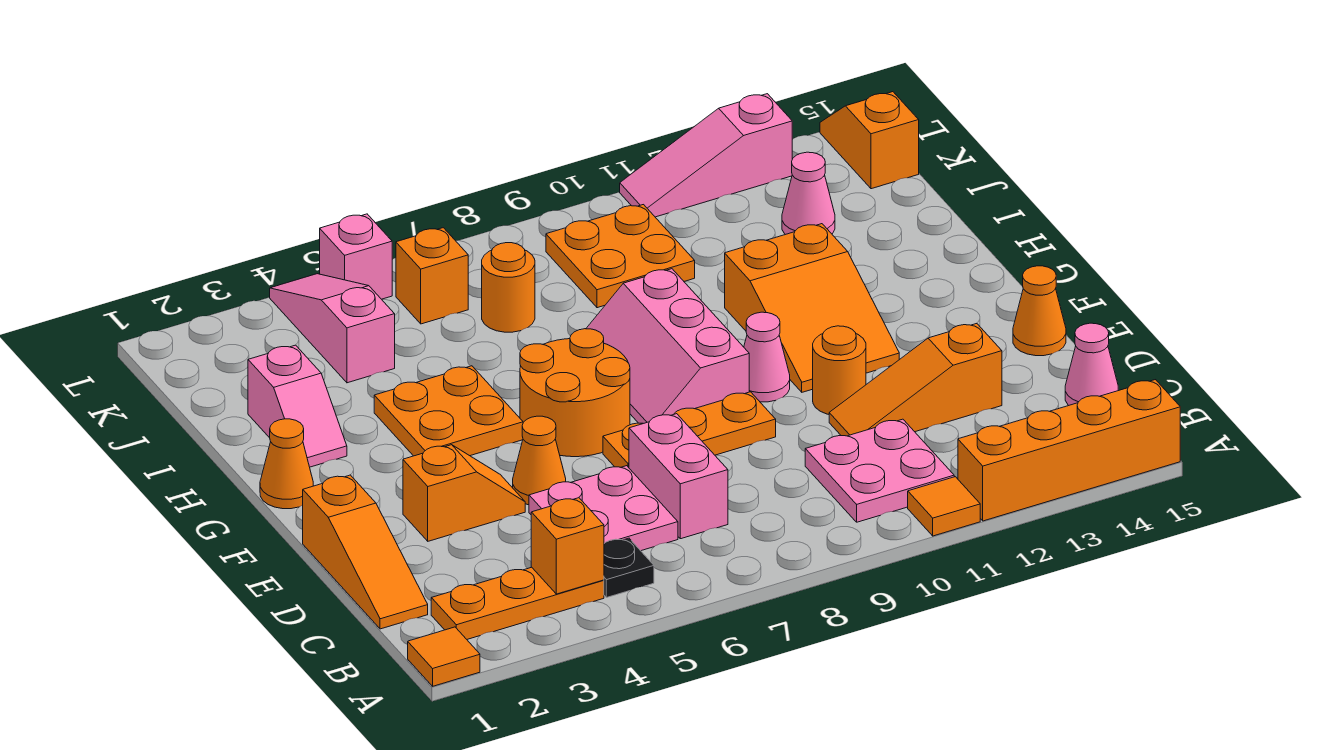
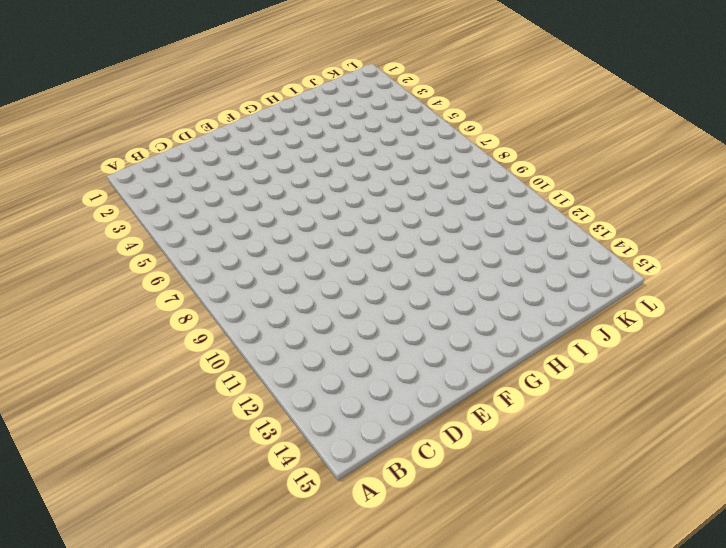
none -> orange 1x1 tile [408,627,480,686]
none -> orange 1x1 tile [908,477,980,536]
none -> orange 1x4 brick [958,380,1180,521]
none -> orange 1x3 plate [431,567,604,639]

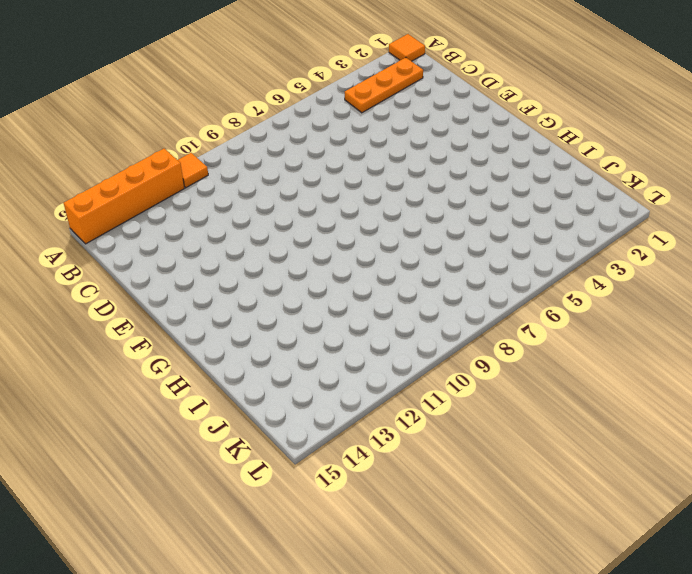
none -> black 1x1 plate [604,538,654,598]
none -> pink 2x2 plate [805,419,954,522]
none -> orange 1x3 slope [303,475,428,629]
none -> pink 2x2 plate [529,466,678,551]

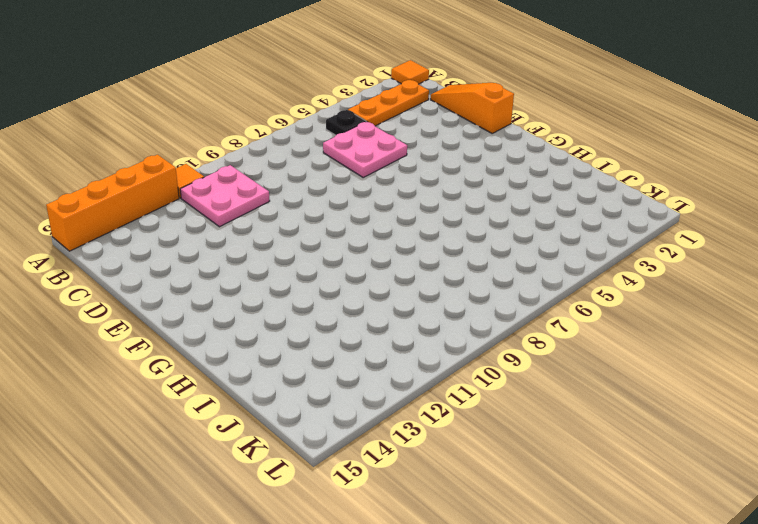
none -> pink 1x2 brick [629,414,728,539]
none -> pink 1x1 cone [1065,323,1118,405]
none -> orange 1x3 slope [829,323,1002,436]
none -> orange 1x2 slope [403,445,525,541]

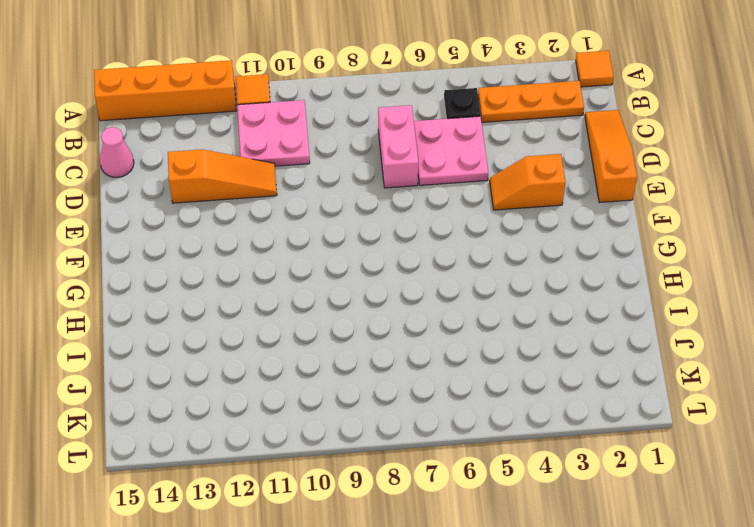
none -> orange 1x1 cone [513,416,566,505]
none -> orange 1x3 plate [603,392,776,468]
none -> orange 1x1 round brick [813,326,866,414]
none -> orange 1x1 cone [1013,266,1066,356]

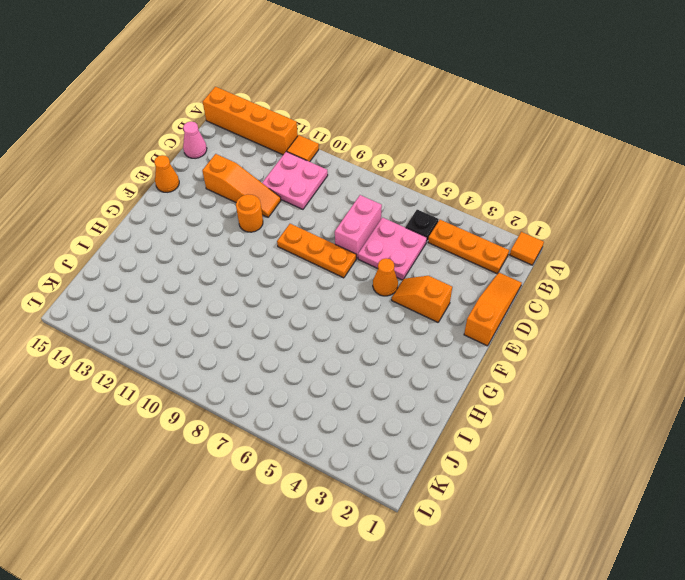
none -> orange 2x2 round brick [520,329,630,457]
none -> pink 2x3 slope [586,269,749,424]
none -> pink 1x1 cone [744,312,790,402]
none -> orange 2x3 slope [725,224,899,392]

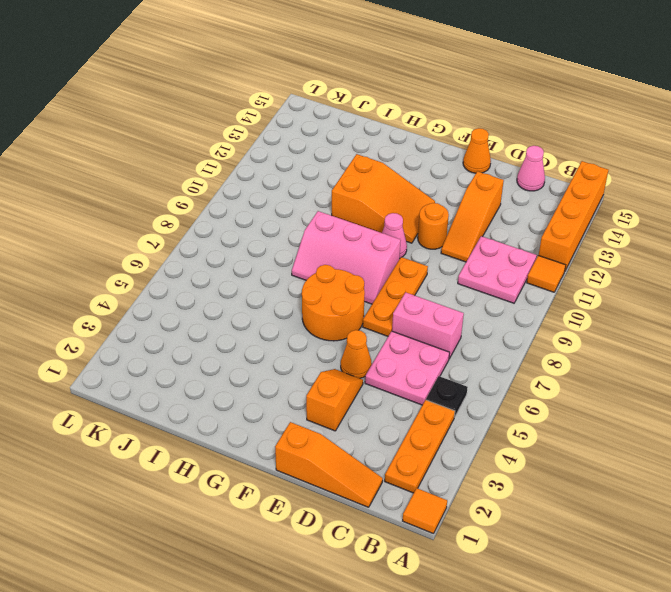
none -> orange 1x1 cone [260,419,313,509]
none -> orange 2x2 plate [374,366,523,456]
none -> pink 1x2 slope [248,345,347,467]
none -> pink 1x3 slope [270,274,395,383]

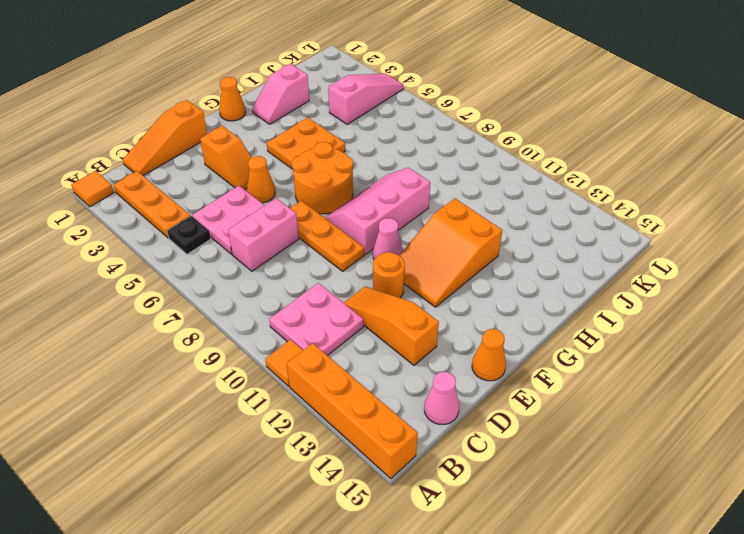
none -> orange 1x1 round brick [482,243,535,332]
none -> orange 2x2 plate [546,205,695,308]
none -> pink 1x1 cone [782,152,835,235]
none -> orange 1x1 brick [396,228,468,324]

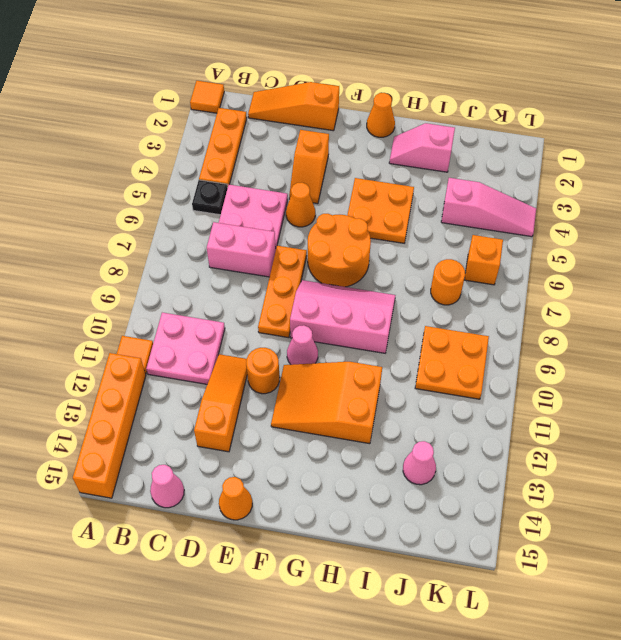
none -> orange 1x2 slope [820,92,919,189]
none -> pink 1x1 brick [320,214,392,299]
none -> pink 1x3 slope [620,94,792,217]
none -> orange 1x1 brick [531,498,604,594]

